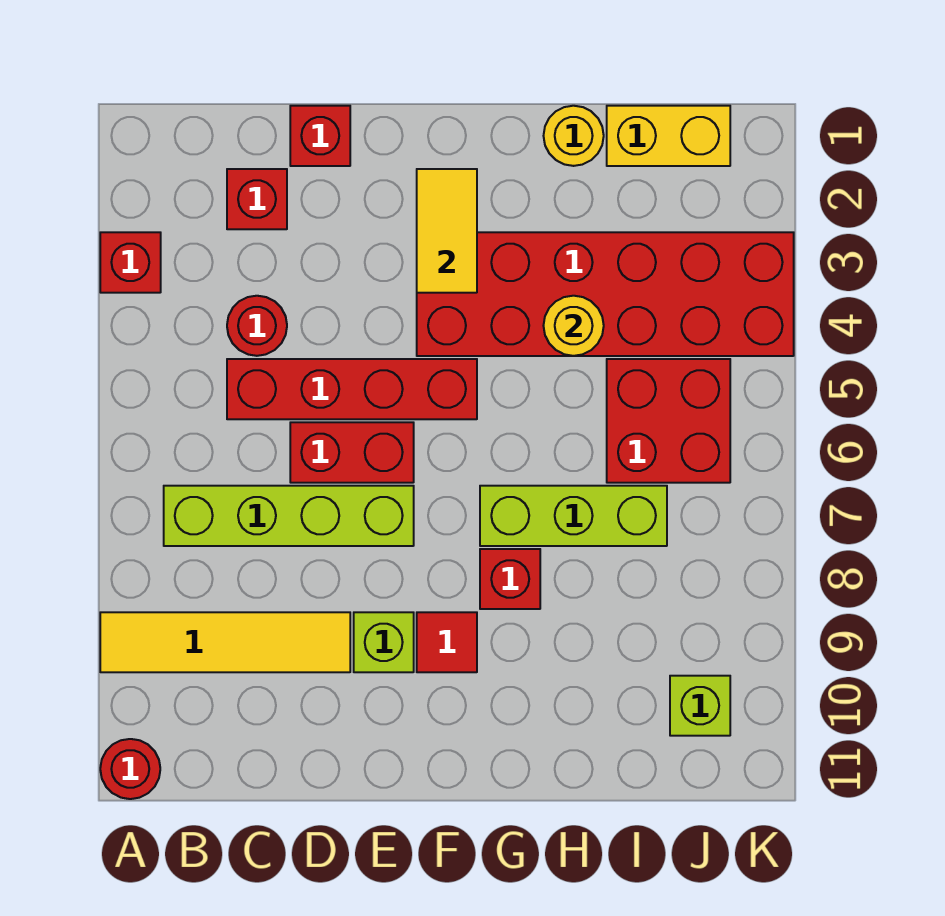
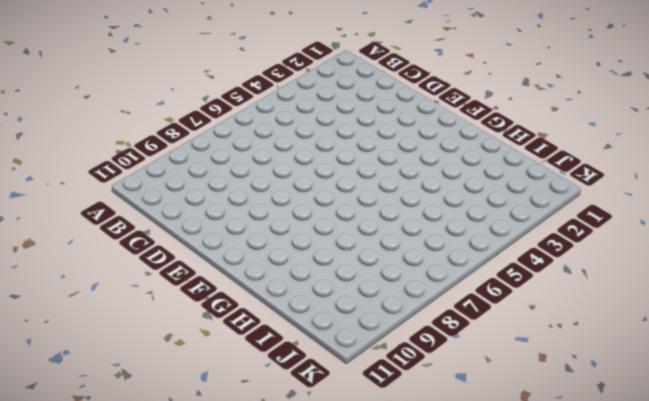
none -> red 1x1 brick [100,232,161,293]
none -> yellow 1x4 tile [100,612,350,672]
none -> red 1x1 round brick [100,739,160,799]

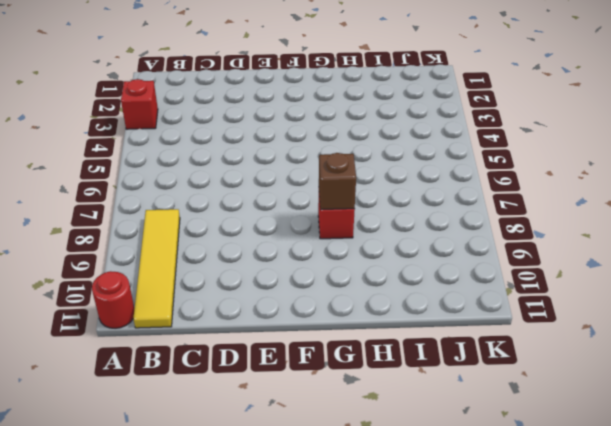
yellow 1x4 tile [133,209,180,328] -> yellow 1x4 tile turned to [100,612,350,672]
brown 1x1 brick [319,153,356,210] -> none
none -> lime 1x4 brick [164,486,414,546]
none -> red 1x1 brick [227,169,287,229]
none -> red 1x1 round brick [227,296,287,356]

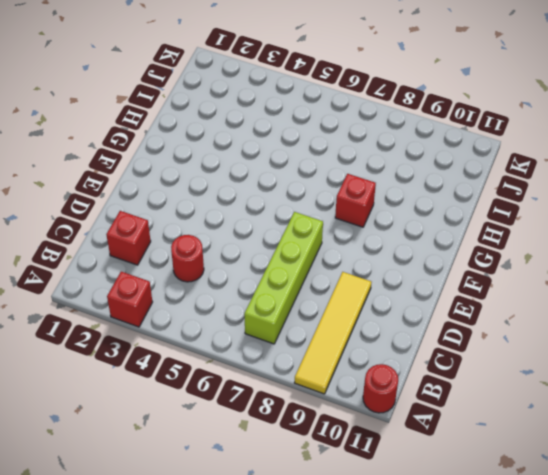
none -> red 1x4 brick [227,359,477,419]
none -> red 1x1 brick [290,106,350,166]
none -> red 1x2 brick [290,422,414,483]

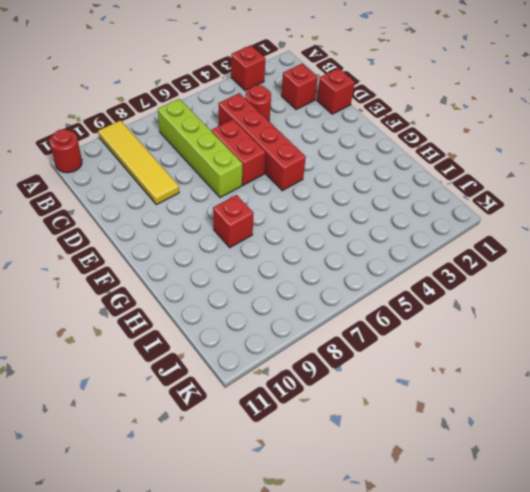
none -> lime 1x1 brick [354,612,414,672]
none -> red 2x6 brick [417,232,794,356]
none -> red 1x1 tile [417,612,477,672]

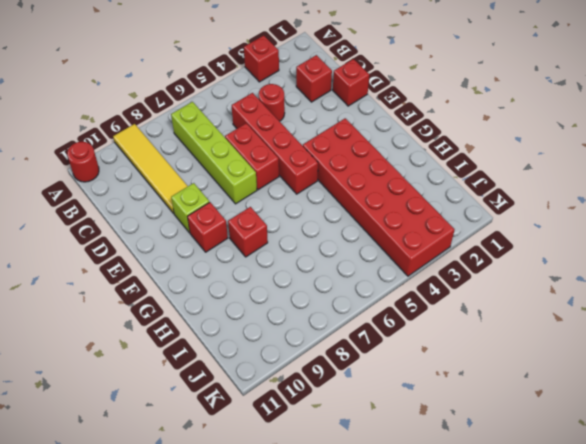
red 1x1 brick [187,202,228,252] -> red 1x1 tile [417,612,477,672]
none -> lime 1x3 brick [480,486,667,546]
none -> yellow 1x1 round brick [544,106,604,166]
none -> yellow 1x2 brick [607,106,730,166]

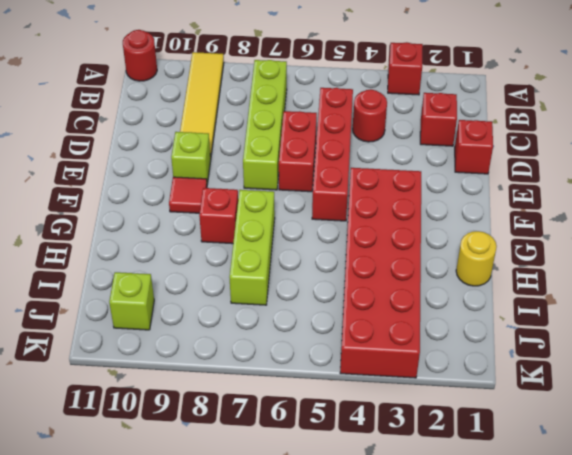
none -> yellow 1x2 brick [607,106,730,166]
none -> red 2x2 brick [607,359,730,483]
none -> yellow 1x2 tile [417,169,477,293]

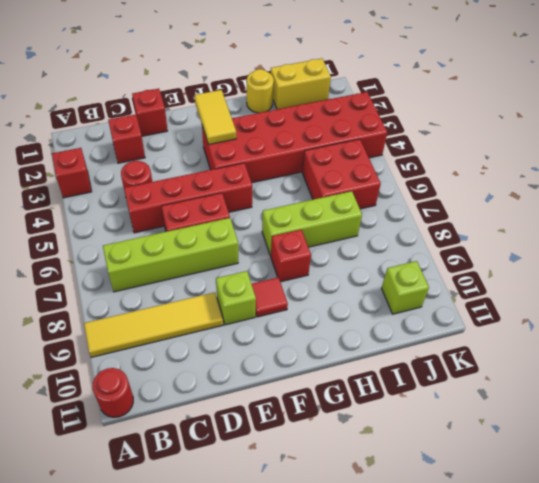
none -> yellow 1x1 round brick [543,296,604,356]

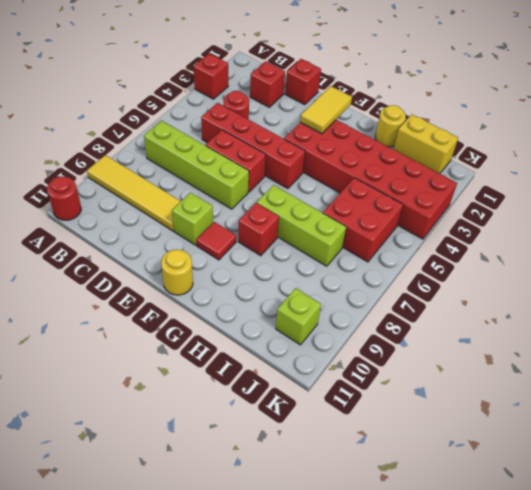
yellow 1x1 round brick [161,249,193,295] -> yellow 1x1 round brick moved to [543,296,604,356]

